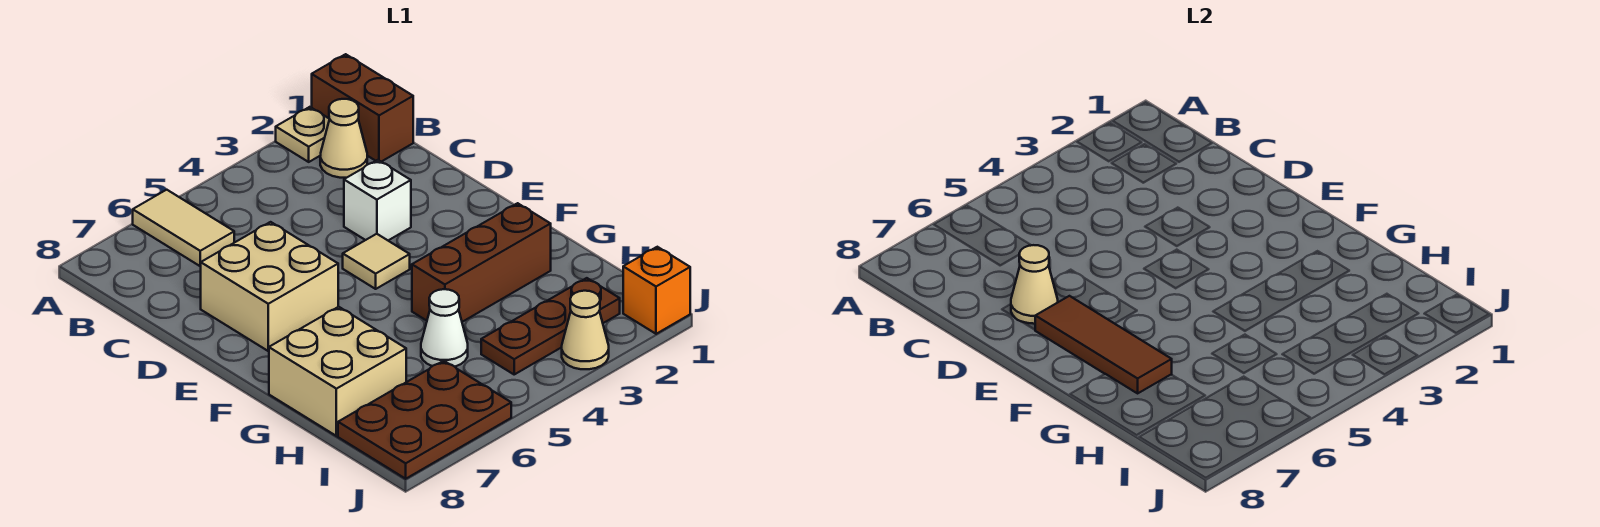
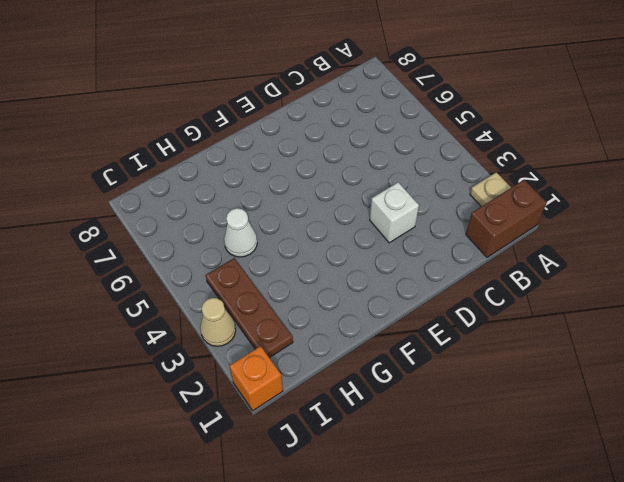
none -> tan 1x2 tile [133,190,234,266]
none -> tan 1x1 cone [320,99,367,178]
none -> tan 2x2 brick [201,222,338,351]

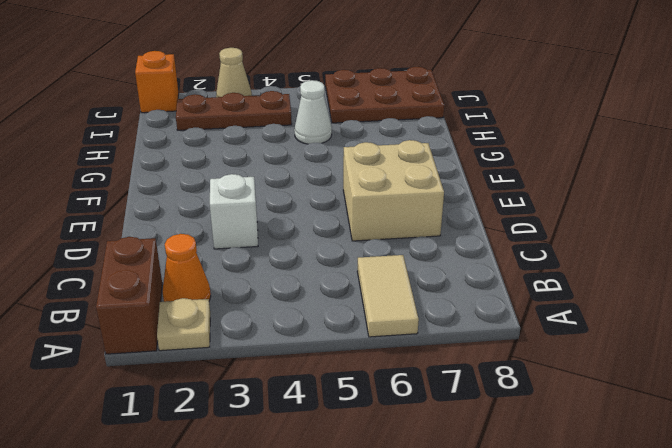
orange 1x1 cone [162,234,211,302] -> tan 1x1 cone [320,99,367,178]
none -> tan 1x1 tile [343,234,410,289]
none -> brown 1x3 brick [412,203,551,322]
none -> tan 2x2 brick [269,307,406,436]

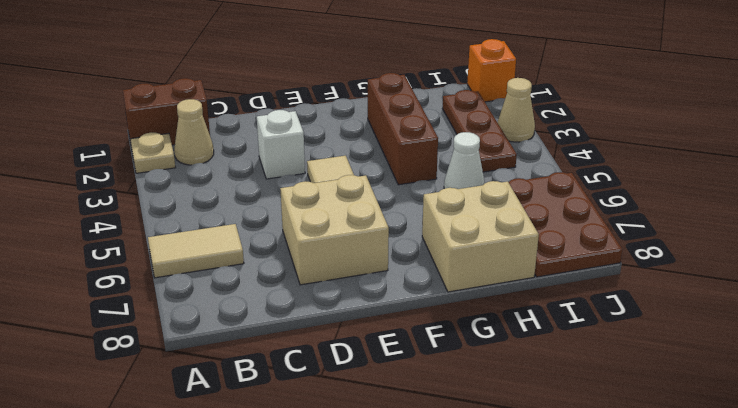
none -> tan 1x1 cone [1011,245,1058,324]
none -> brown 1x3 tile [1035,296,1172,393]

